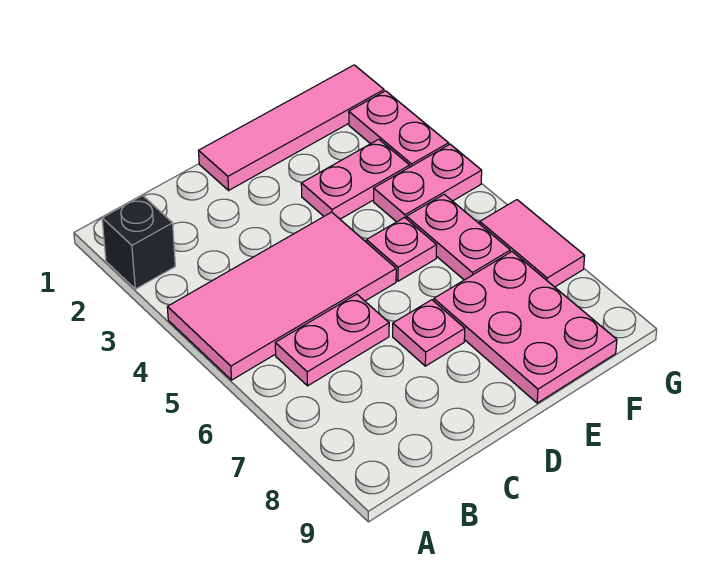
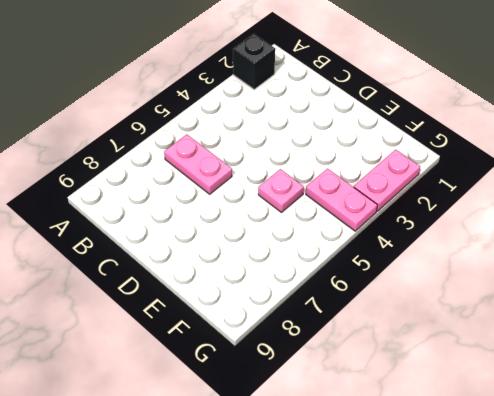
none -> pink 2x4 tile [167,212,396,380]
none -> pink 1x4 tile [199,65,384,190]
none -> pink 1x1 plate [393,300,465,366]

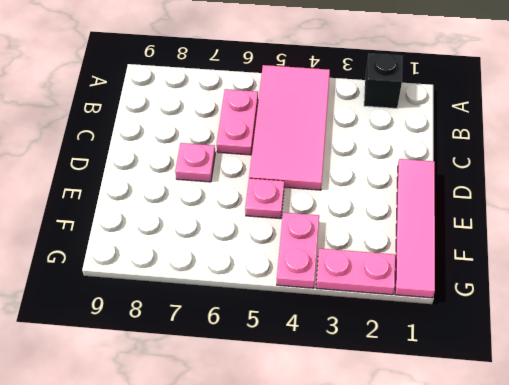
none -> pink 1x2 plate [301,139,410,219]
none -> pink 2x3 plate [434,252,617,403]
none -> pink 1x2 plate [407,194,510,280]

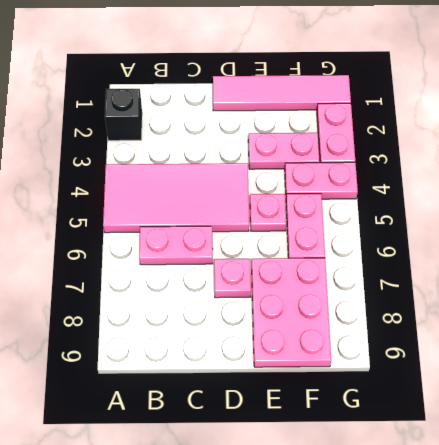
none -> pink 1x2 tile [480,200,585,287]

